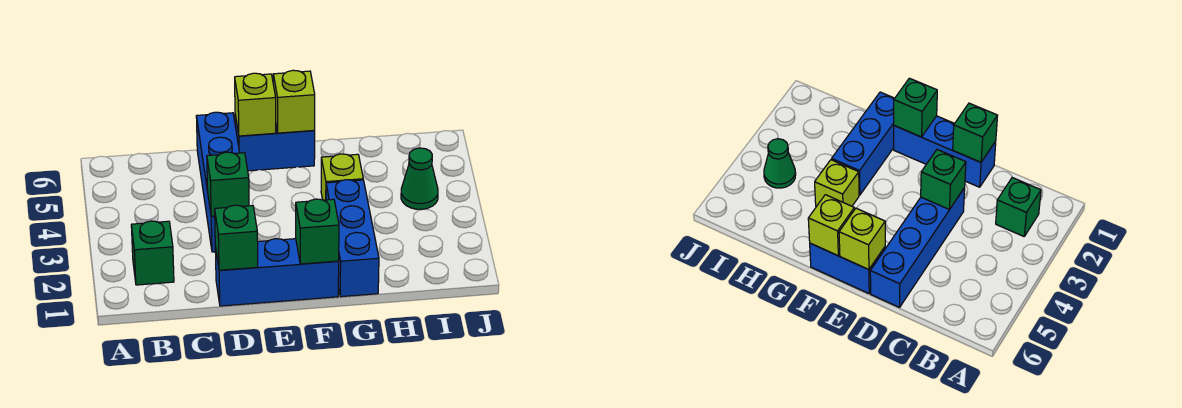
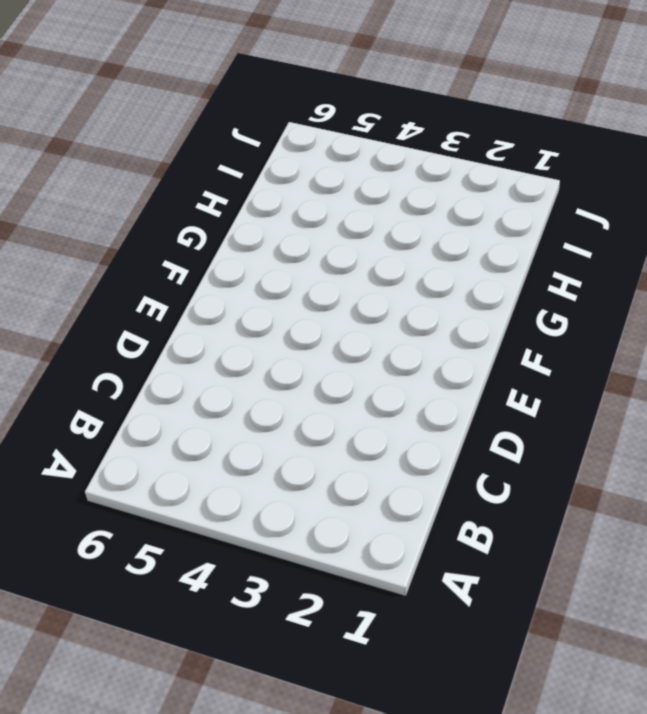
none -> green 1x1 brick [131,221,174,285]
none -> blue 1x3 brick [215,239,339,306]
none -> blue 1x4 brick [196,112,240,252]

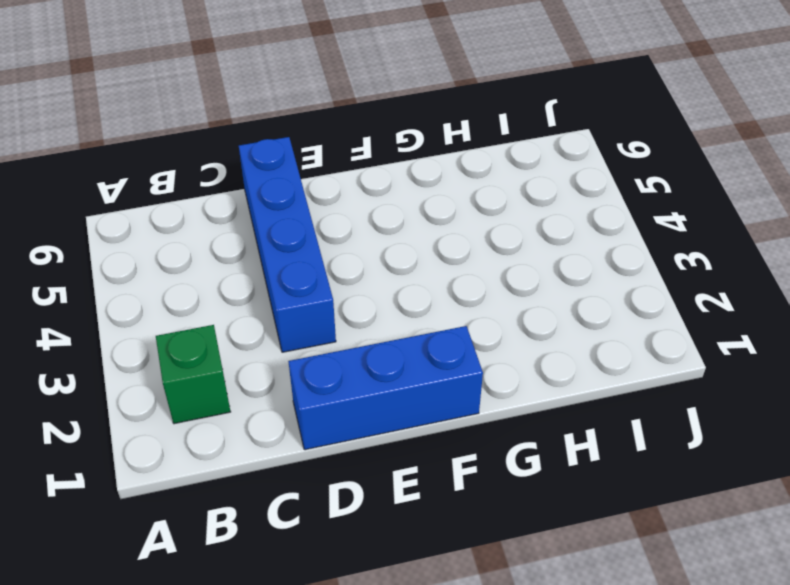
none -> blue 1x2 brick [235,115,315,171]
none -> blue 1x3 brick [326,180,379,297]
none -> lime 1x1 brick [321,154,363,200]

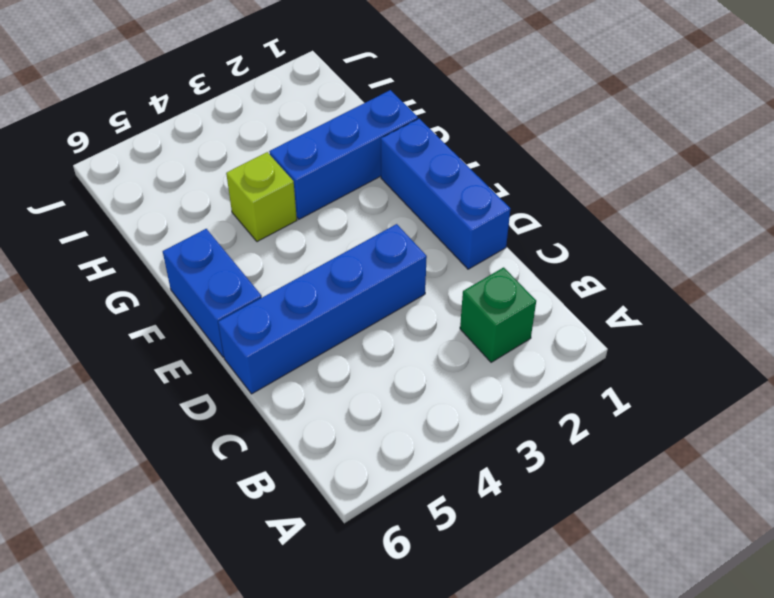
none -> green 1x1 cone [401,148,438,209]
none -> green 1x1 brick [214,205,258,270]
none -> green 1x1 brick [207,152,249,216]

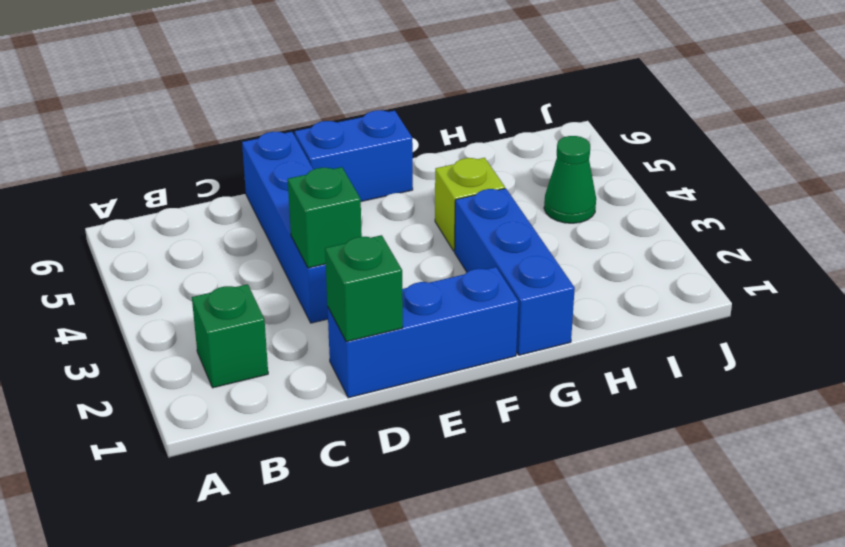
none -> lime 1x1 brick [235,73,276,136]
none -> green 1x1 brick [296,199,339,264]
none -> lime 1x1 brick [273,70,315,133]

